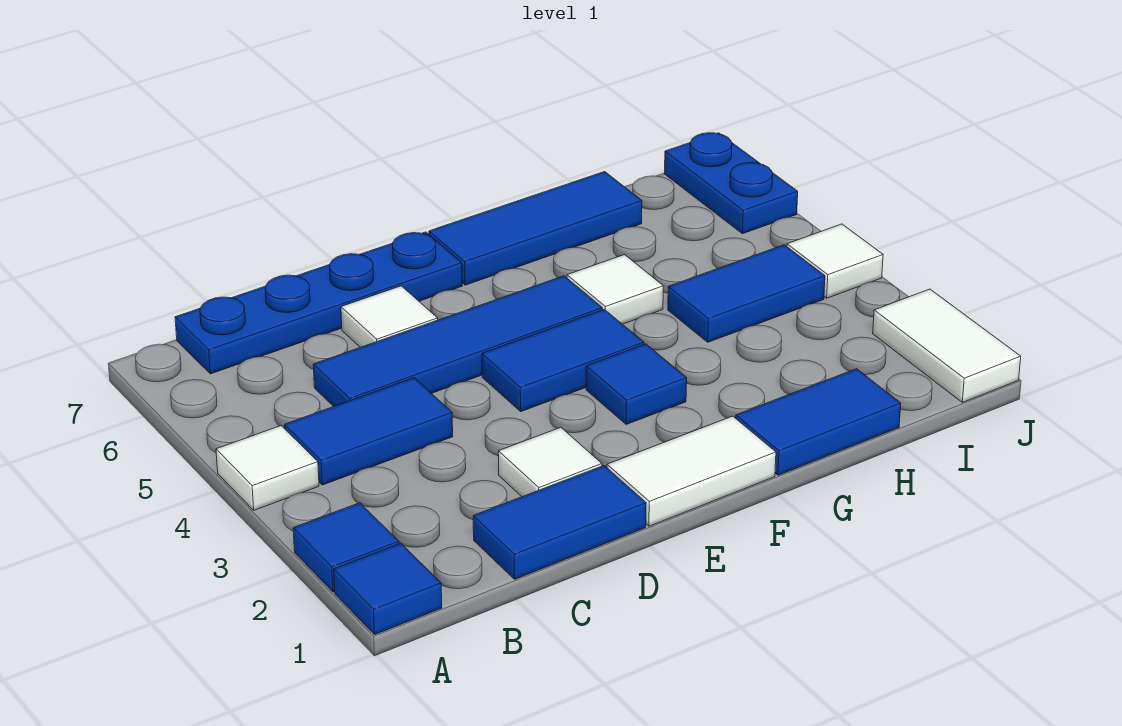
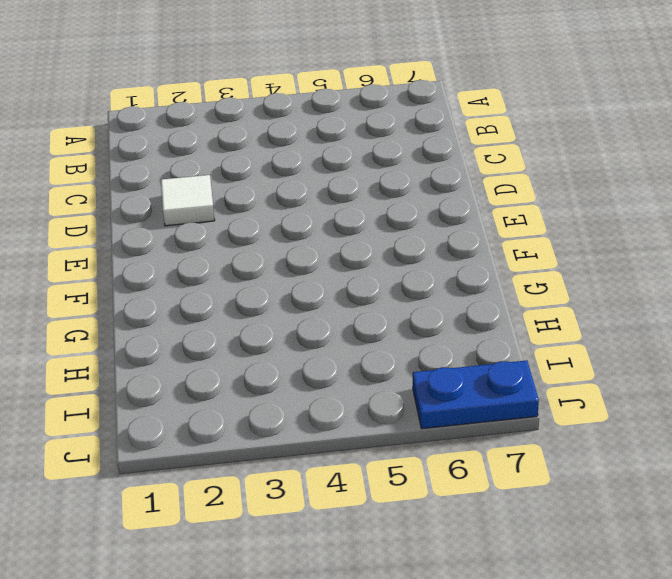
none -> blue 1x1 tile [334,543,442,635]
none -> blue 1x1 tile [293,503,399,592]
none -> white 1x1 tile [216,426,319,510]

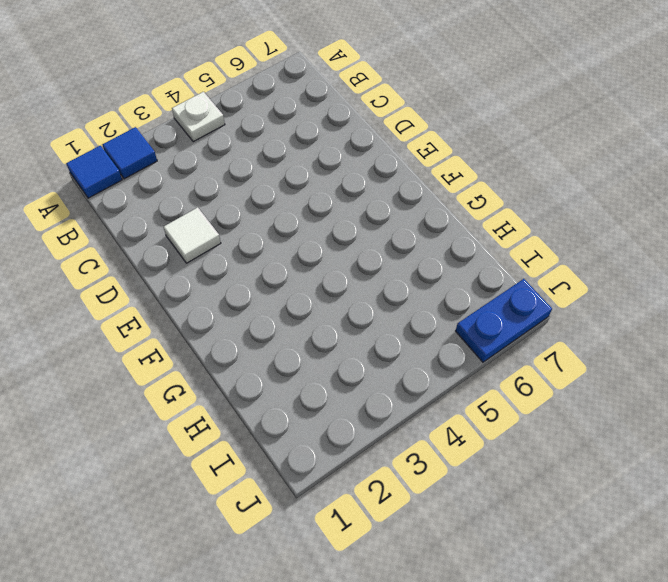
white 1x1 plate [172,92,225,142] -> white 1x1 tile [216,426,319,510]
none -> blue 1x2 tile [285,378,453,485]
none -> blue 1x4 plate [175,232,462,374]
none -> blue 1x2 tile [473,466,646,579]

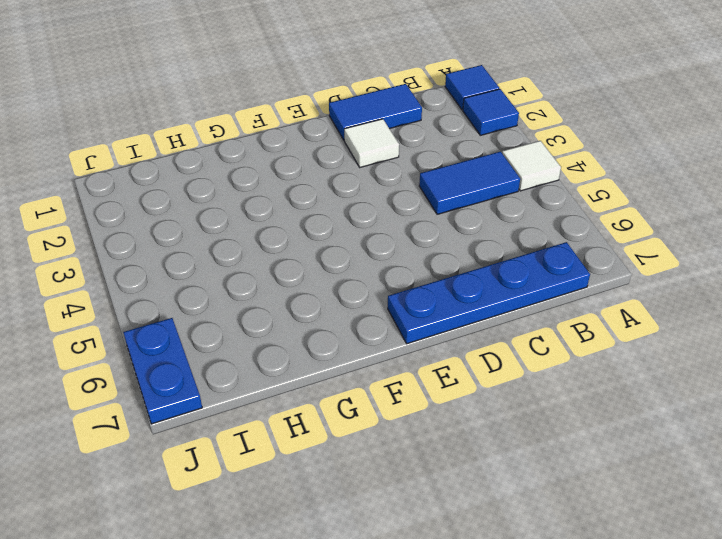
none -> blue 1x4 tile [313,276,602,406]
none -> white 1x1 tile [341,286,438,347]
none -> white 1x2 tile [607,416,776,526]

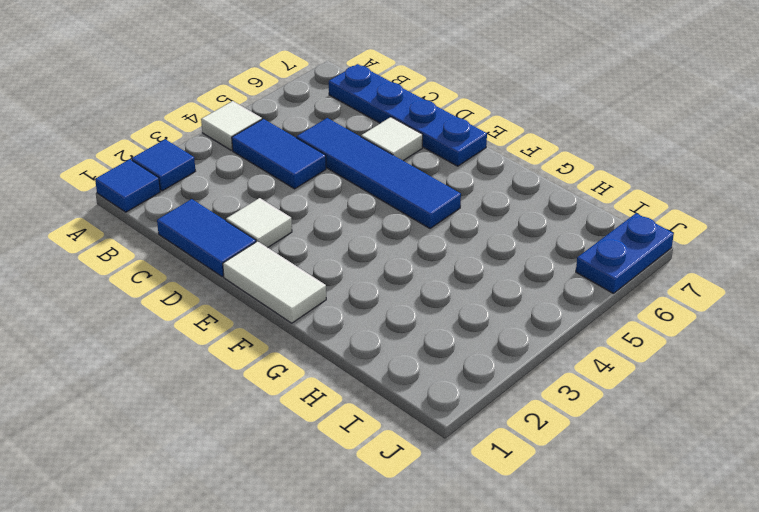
none -> blue 1x2 tile [482,309,644,411]
none -> blue 1x1 tile [586,344,687,424]
none -> blue 1x3 tile [429,172,642,285]

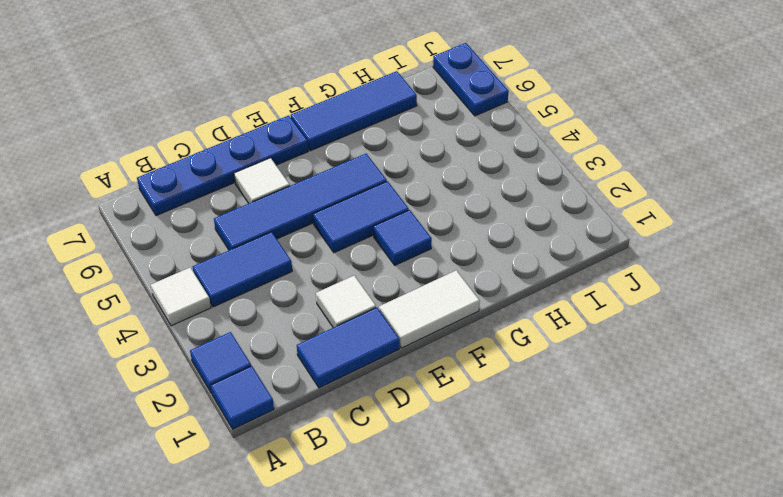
none -> blue 1x2 tile [736,369,901,475]
none -> white 1x1 tile [567,255,663,324]
none -> blue 1x2 tile [668,245,825,342]

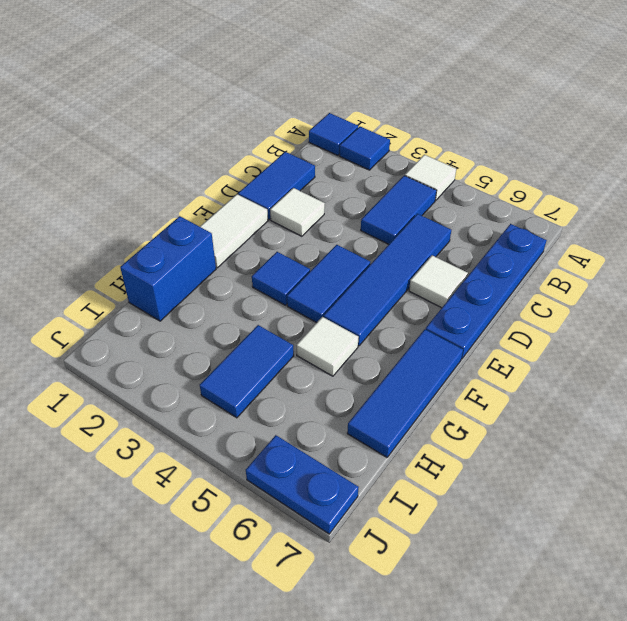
blue 1x2 brick [120,216,216,321] -> blue 1x2 tile [736,369,901,475]
none -> white 1x2 tile [873,289,1021,402]
none -> white 1x1 tile [787,224,883,298]

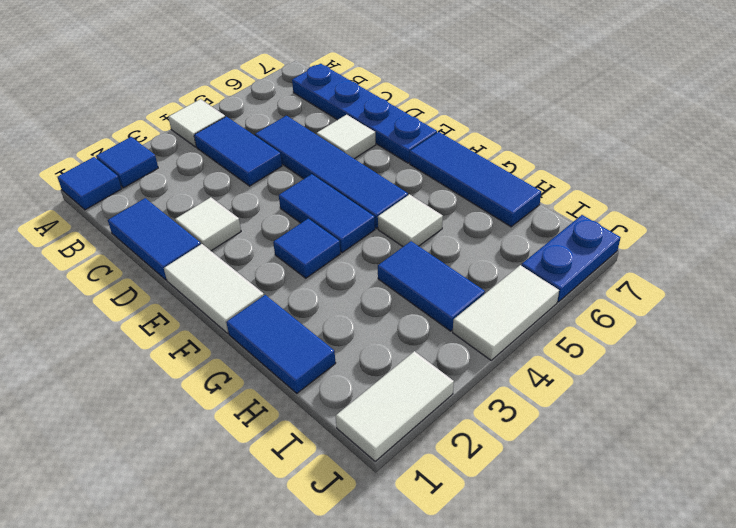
white 1x2 tile [453,265,559,360] -> white 1x1 tile [787,224,883,298]

